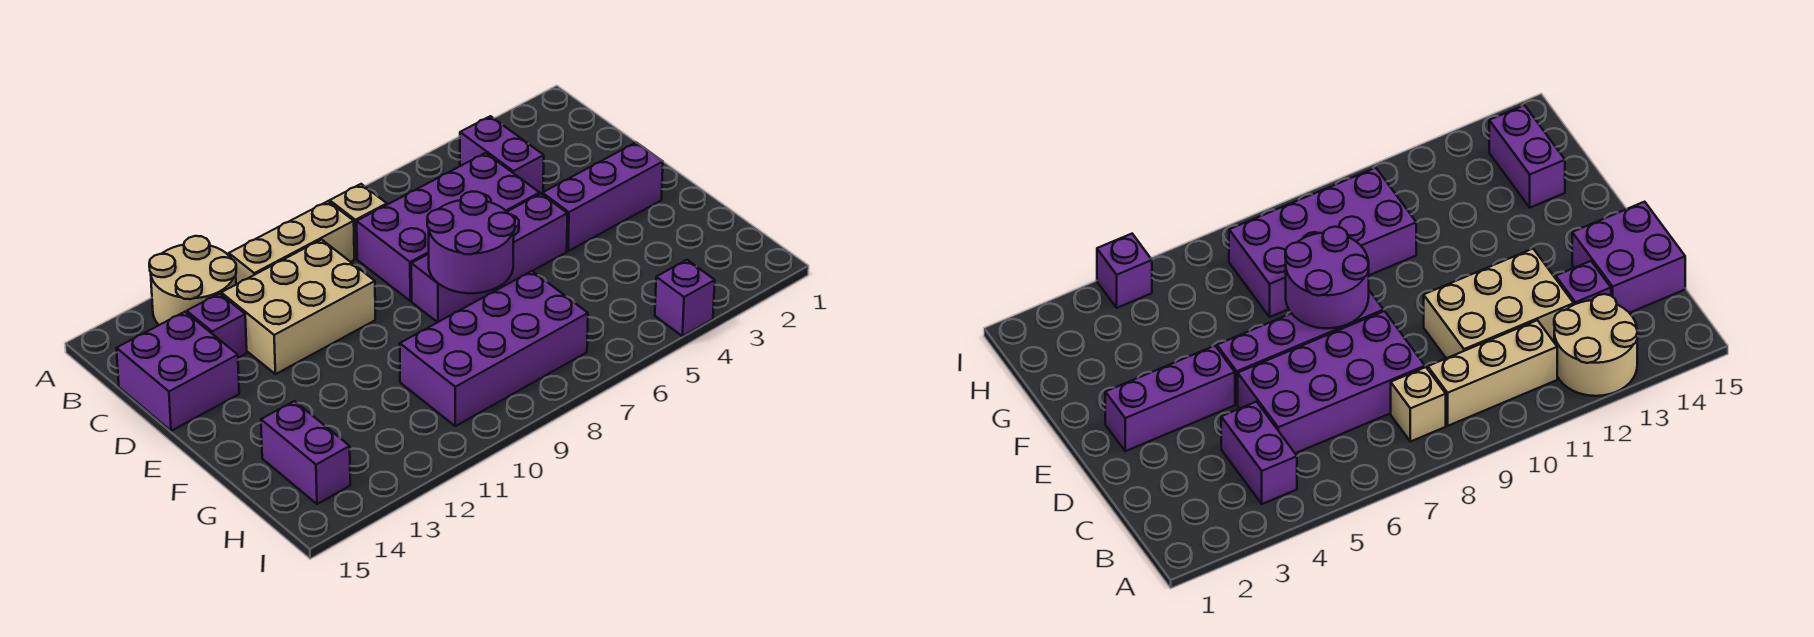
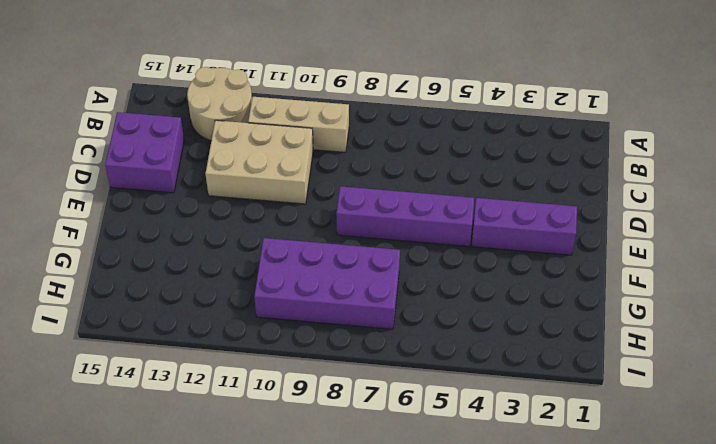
none -> purple 1x2 brick [460,116,544,194]
none -> tan 1x1 brick [330,184,387,259]
none -> purple 2x4 brick [357,153,539,301]

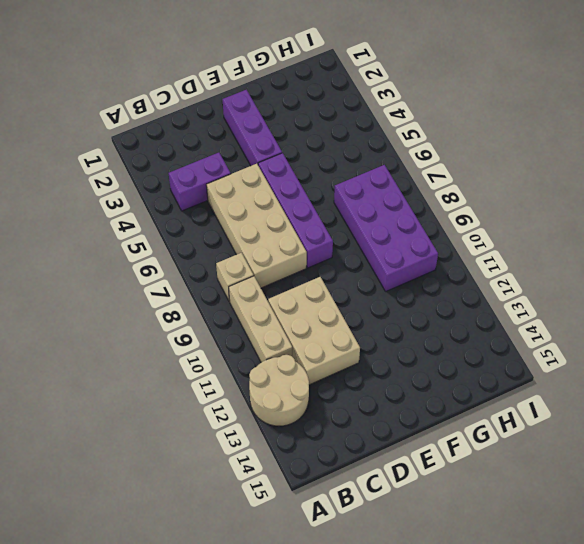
tan 2x4 brick [206,164,307,288] -> purple 2x4 brick [357,153,539,301]
none -> purple 1x1 brick [187,293,247,358]
none -> purple 2x2 brick [116,312,239,431]
none -> purple 1x2 brick [261,401,350,504]

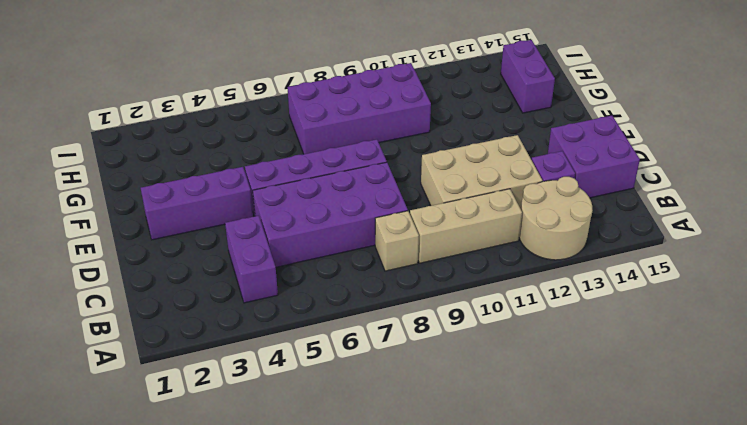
none -> purple 1x1 brick [655,260,715,336]
none -> purple 2x2 round brick [427,192,515,293]

